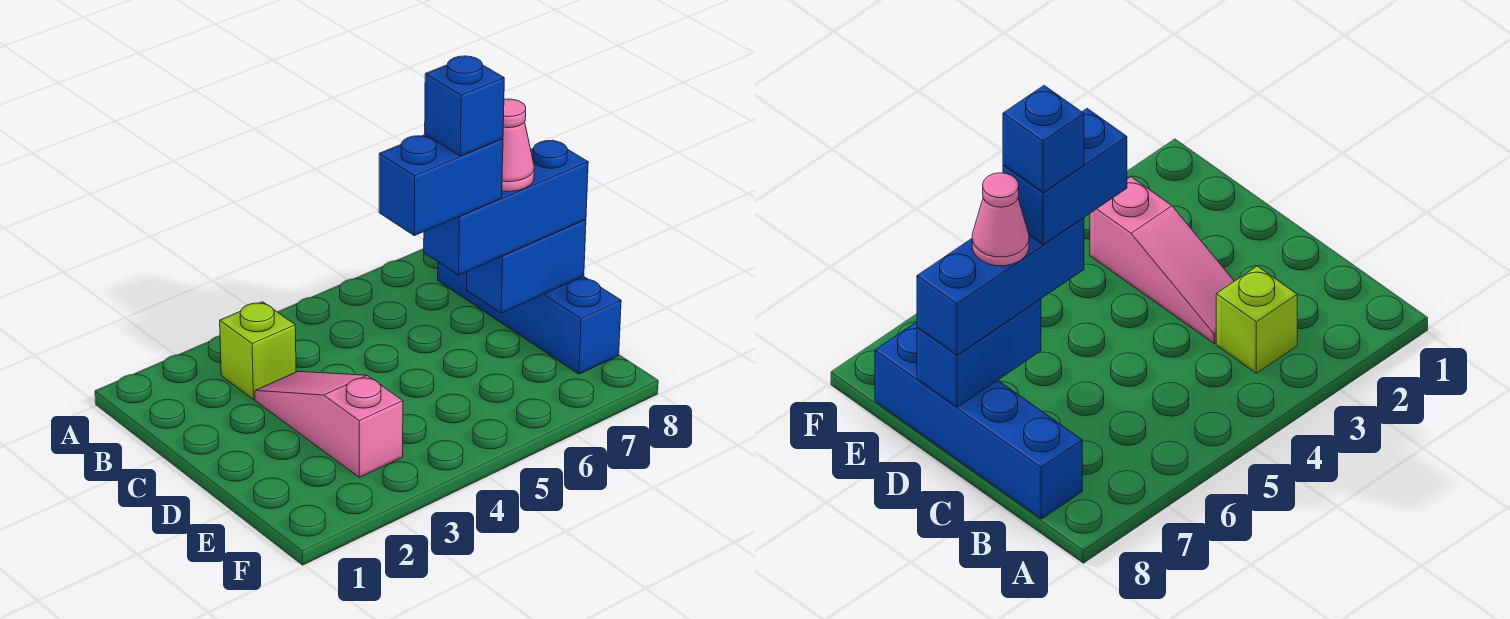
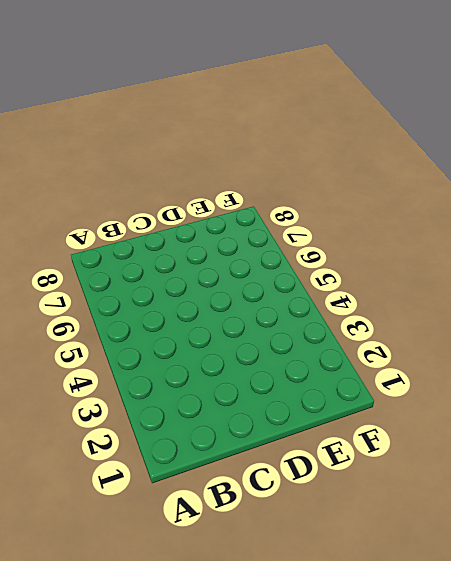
none -> lime 1x1 brick [220,302,296,399]
none -> blue 1x4 brick [438,262,621,374]

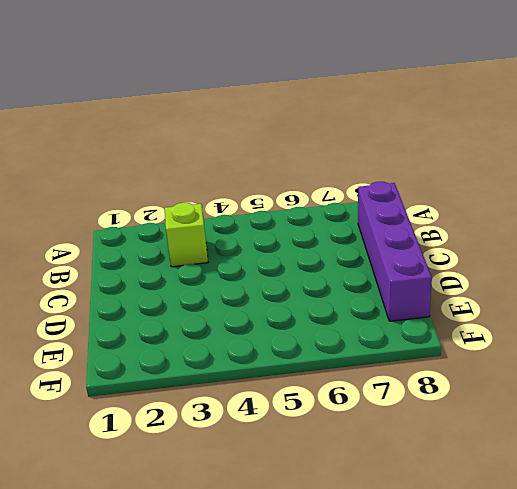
purple 1x4 brick [358,182,432,321] -> blue 1x4 brick [438,262,621,374]
none -> pink 1x3 slope [255,371,403,478]
none -> blue 1x2 brick [467,219,586,313]

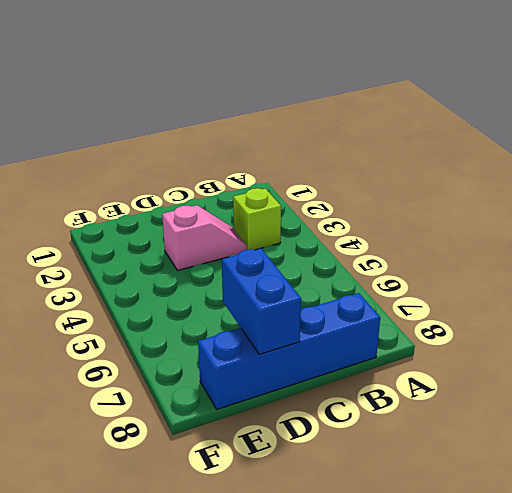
pink 1x2 slope [162,205,247,270] -> pink 1x3 slope [255,371,403,478]
none -> blue 1x3 brick [424,140,588,275]
none -> blue 1x2 brick [379,135,503,236]

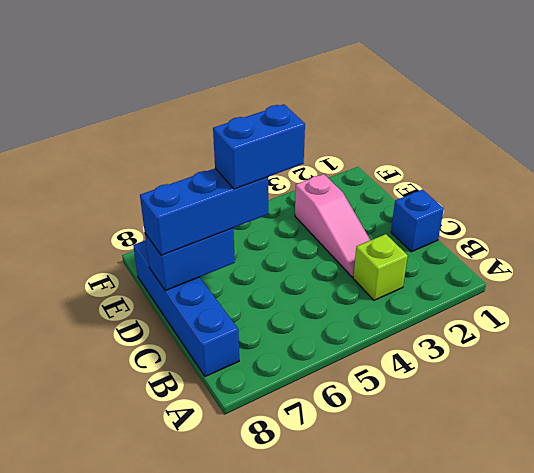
blue 1x1 brick [391,190,444,252] -> blue 1x1 brick moved to [425,56,504,156]
none -> pink 1x1 cone [502,99,534,192]

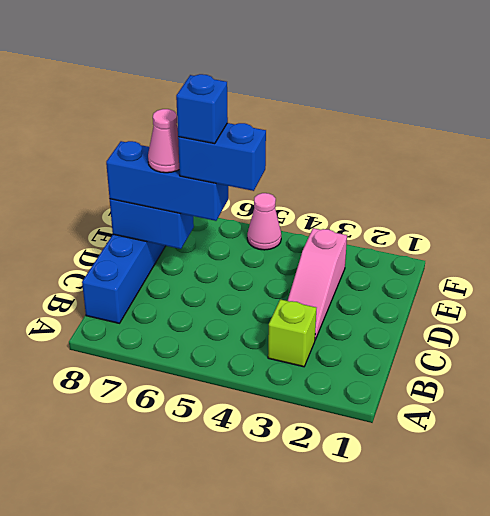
pink 1x1 cone [247,193,281,250] -> none

